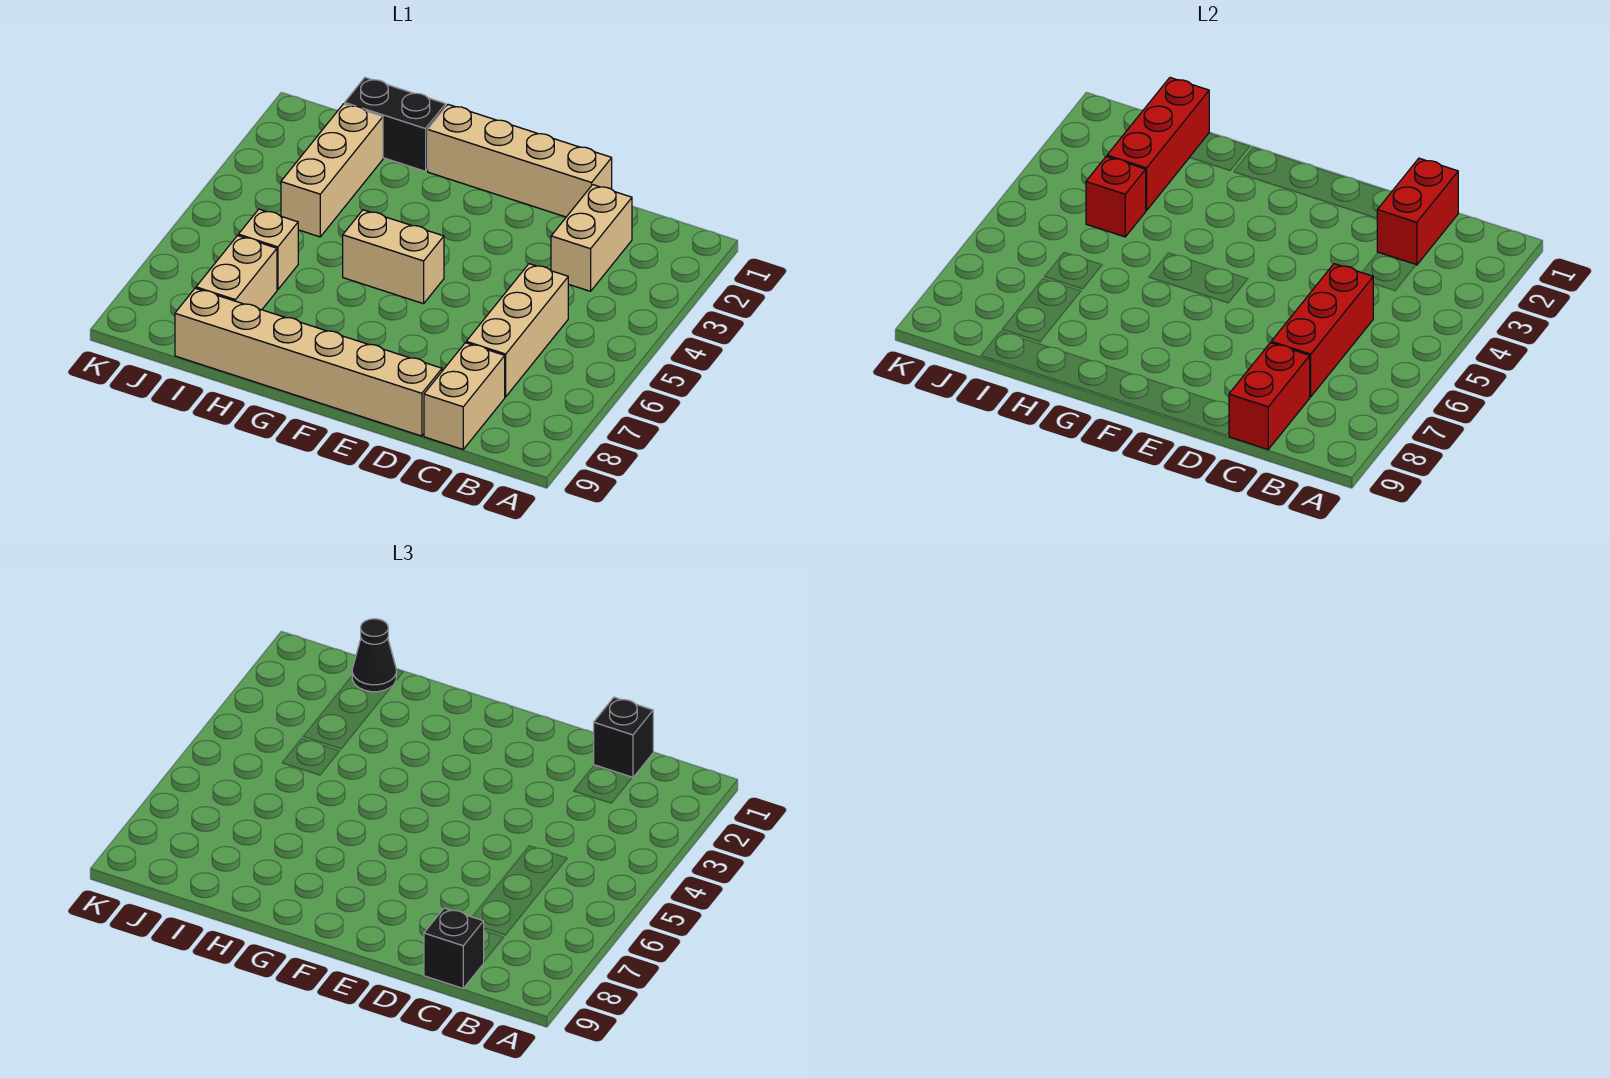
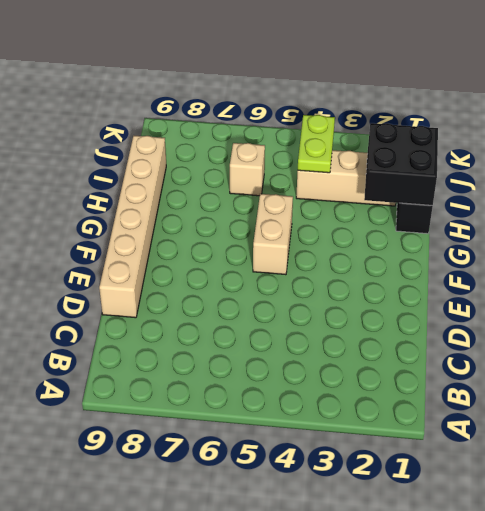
black 2x2 brick [364,123,438,205] -> red 1x3 brick [1107,78,1209,211]
lime 1x2 plate [298,115,335,173] -> red 1x1 brick [1086,157,1146,237]
none -> tan 1x2 brick [551,185,632,291]
none -> tan 1x3 brick [466,264,568,397]
none -> tan 1x2 brick [424,343,505,449]

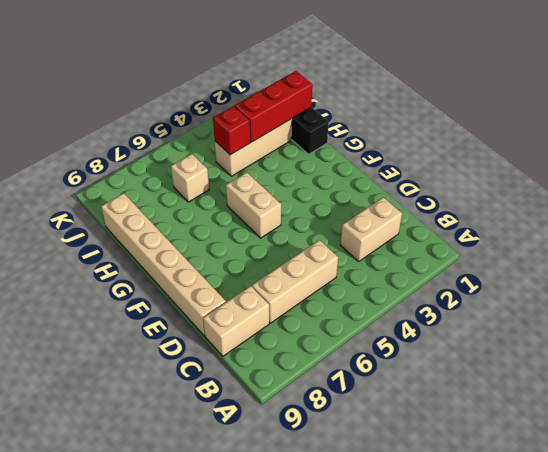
none -> tan 1x4 brick [428,105,612,217]
none -> tan 1x2 brick [196,236,277,310]
none -> red 1x2 brick [1377,158,1458,265]

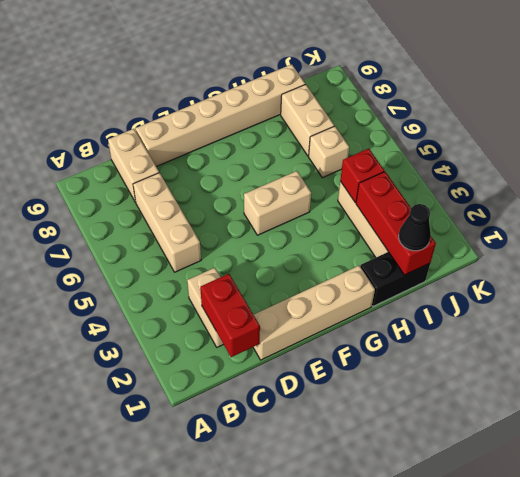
none -> red 1x3 brick [1271,264,1373,397]
none -> red 1x2 brick [1229,343,1310,449]
none -> black 1x1 brick [594,697,653,778]

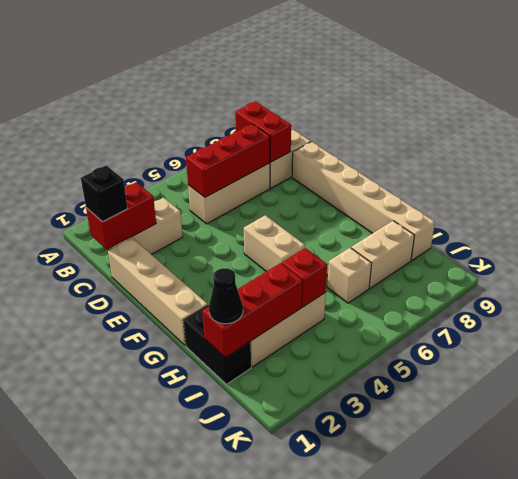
red 1x2 brick [235,102,291,162] -> red 1x2 brick turned to [1229,343,1310,449]
none -> black 1x1 brick [424,908,484,988]

